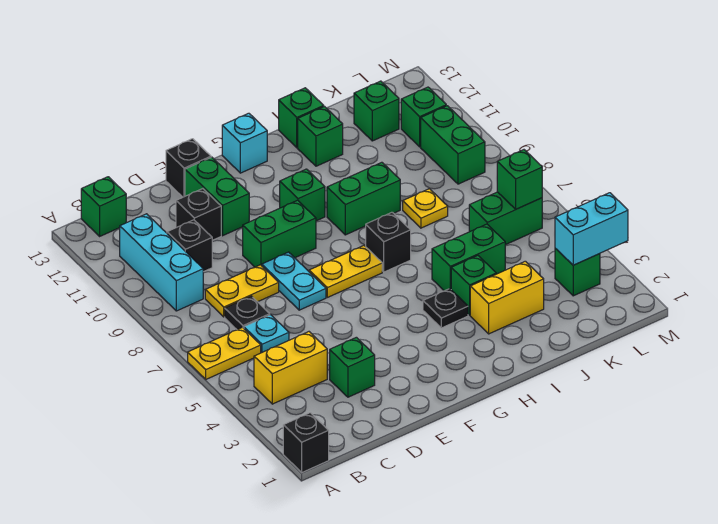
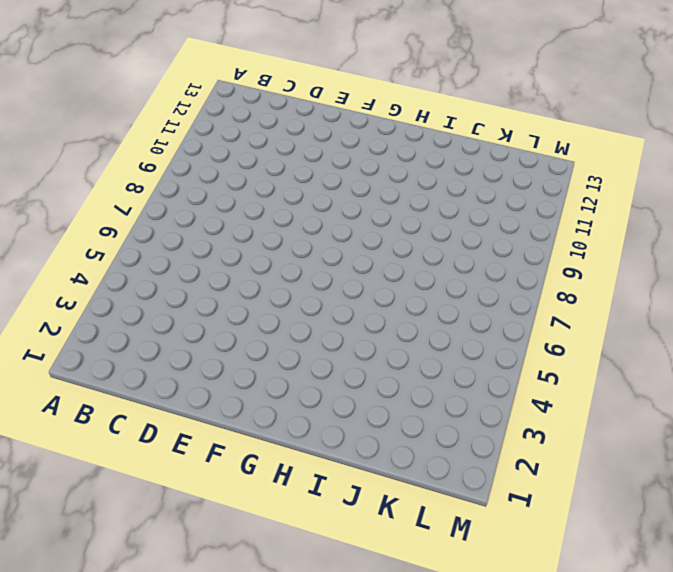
none -> black 1x1 brick [283,413,329,472]
none -> yellow 1x2 plate [188,327,261,379]
none -> yellow 1x2 brick [254,332,327,404]
none -> cyan 1x3 brick [120,214,203,311]

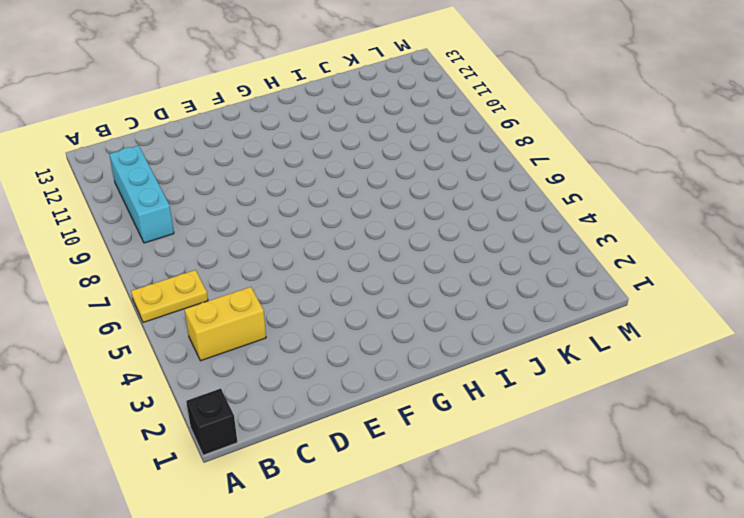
none -> green 1x1 brick [81,177,126,236]
none -> cyan 1x1 plate [244,315,289,353]
none -> black 1x1 plate [225,296,270,330]
none -> yellow 1x2 plate [205,265,279,317]

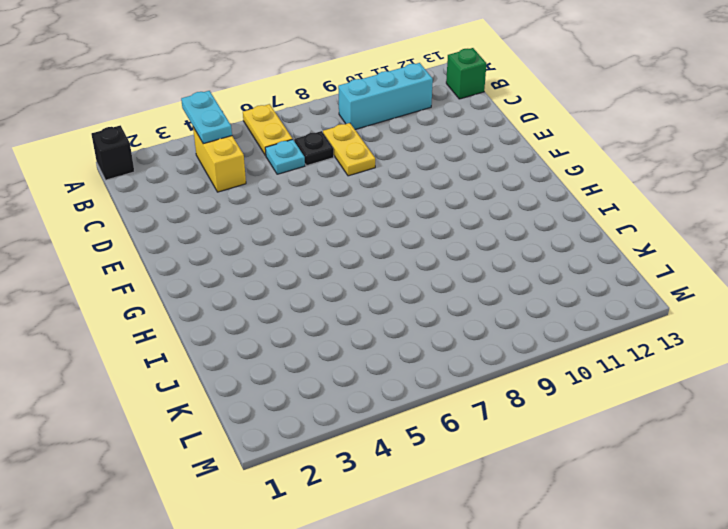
cyan 1x2 plate [181,91,232,144] -> cyan 1x2 plate turned to [262,252,326,310]
none -> black 1x1 brick [167,220,212,272]
none -> green 1x1 brick [330,337,375,397]
none -> black 1x1 brick [176,189,221,240]
none -> green 1x2 brick [243,200,316,267]

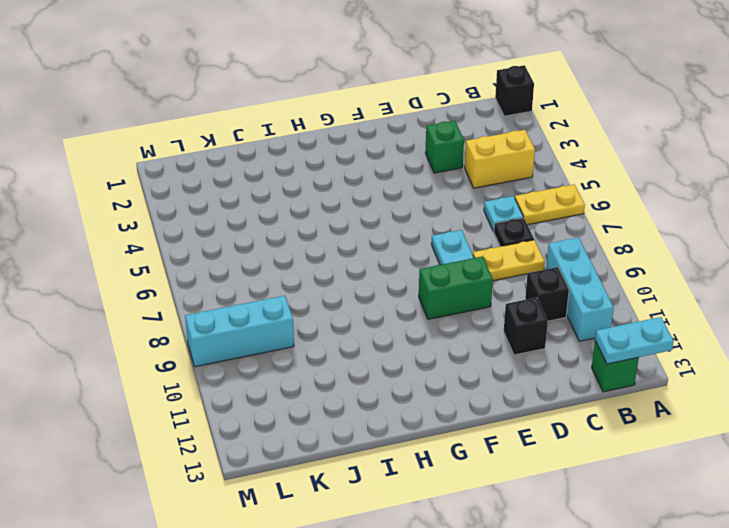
cyan 1x2 plate [595,317,674,364] -> none
cyan 1x3 brick [185,296,294,367] -> green 1x2 brick [421,106,485,184]
none -> green 1x2 brick [185,157,249,236]
none -> black 1x1 brick [166,139,211,197]
none -> yellow 1x2 plate [309,246,382,297]
none -> green 1x1 brick [280,169,325,221]

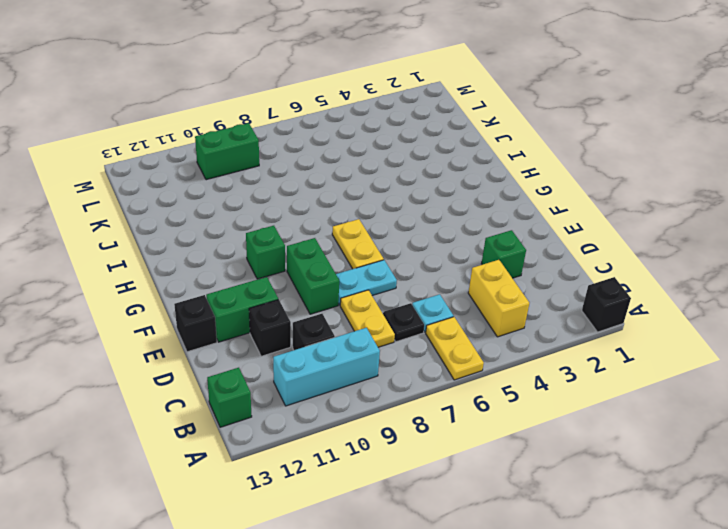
none -> cyan 1x1 brick [222,113,267,173]
none -> black 1x1 plate [423,289,468,328]
none -> black 1x1 brick [366,212,411,272]
none -> green 1x2 brick [327,162,400,235]

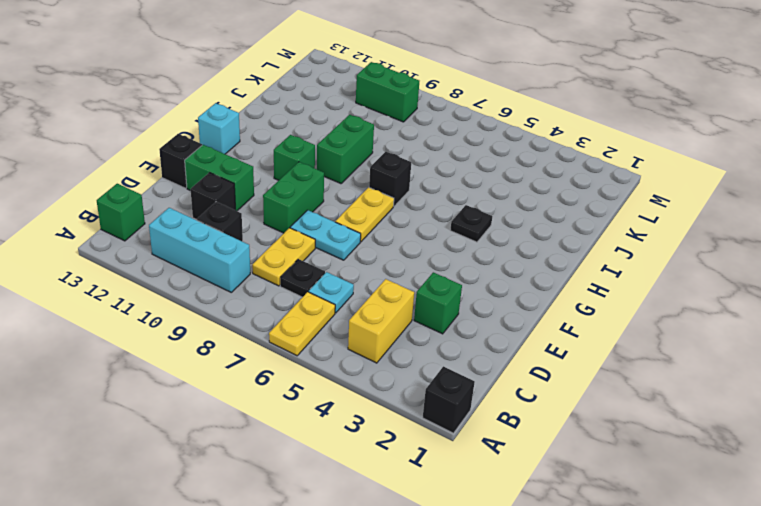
none -> yellow 1x2 brick [470,261,544,334]
none -> green 1x1 brick [451,256,496,315]
none -> green 1x2 brick [432,224,505,291]
none -> green 1x1 brick [298,107,343,166]

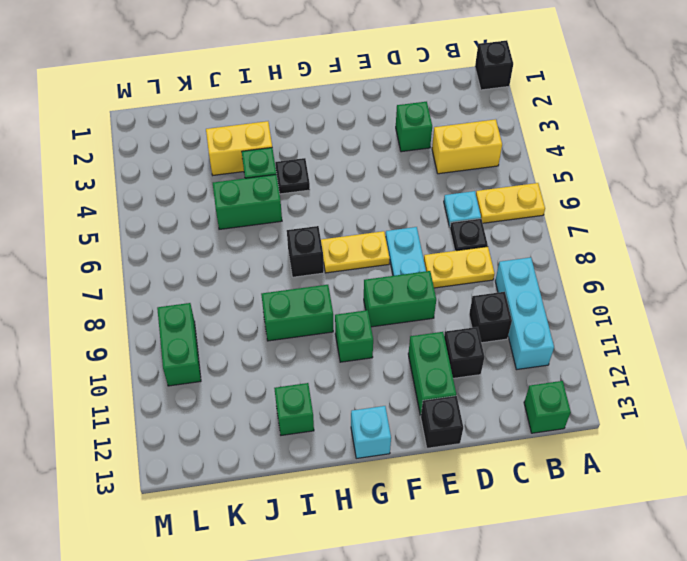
none -> green 1x1 brick [279,88,324,148]
none -> yellow 1x1 plate [403,189,448,228]
none -> green 1x2 brick [469,192,542,245]
none -> green 1x1 brick [354,81,399,141]

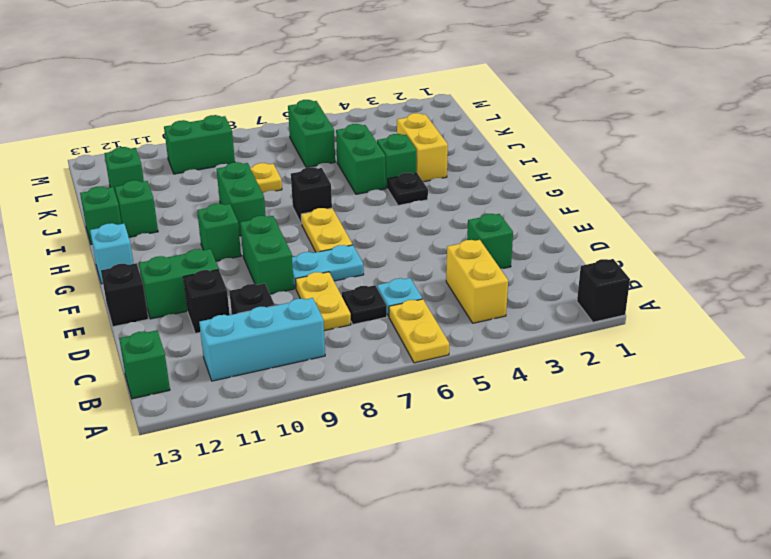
none -> green 1x1 brick [555,248,600,296]
none -> green 1x1 brick [401,87,446,147]
none -> cyan 1x2 brick [555,193,628,265]
none -> green 1x1 brick [497,150,542,209]

